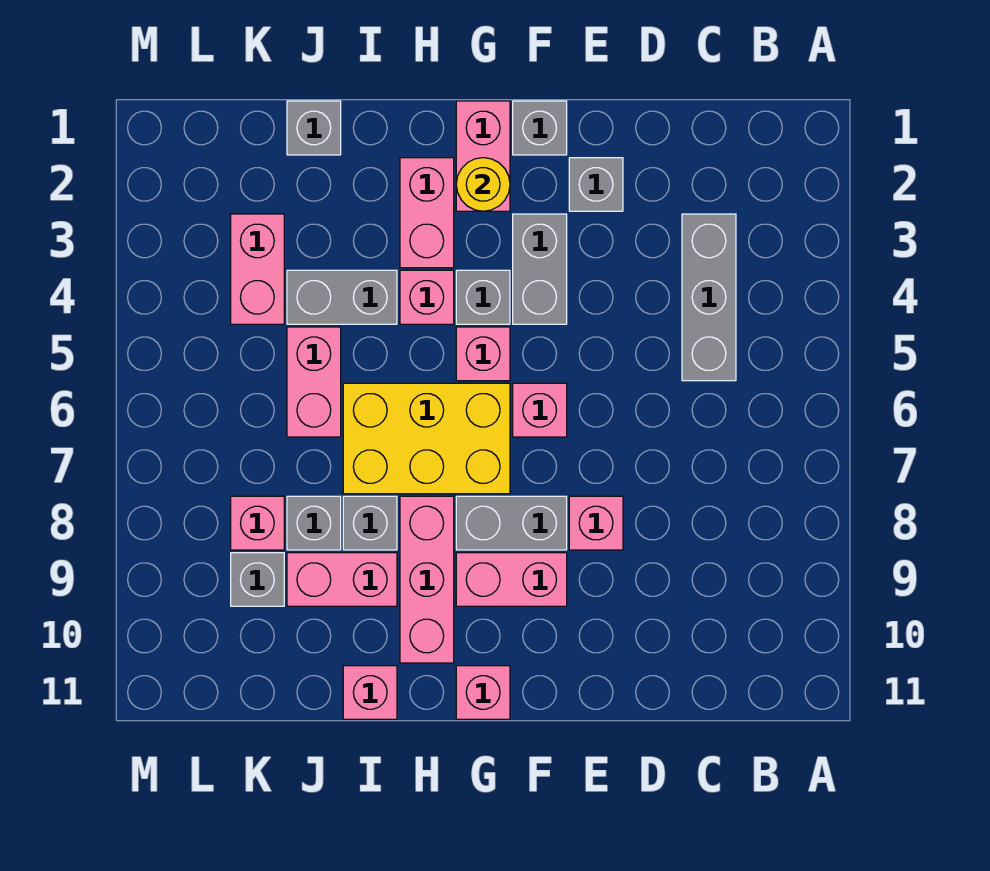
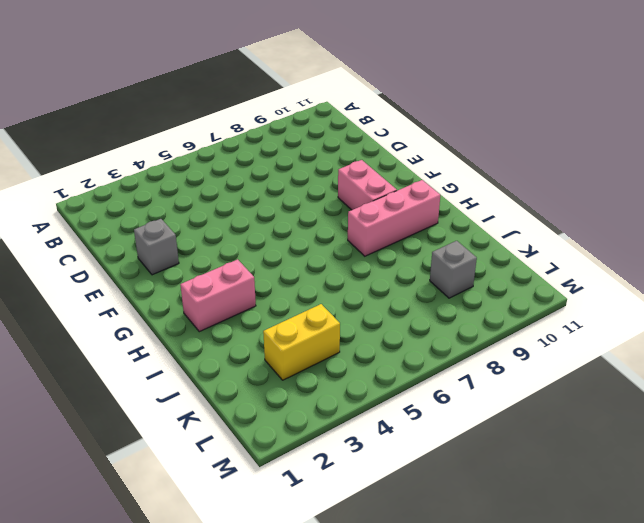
yellow 1x2 brick [263,304,340,380] -> pink 1x2 brick [231,214,284,324]
none -> grey 1x3 brick [682,214,736,381]
none -> pink 1x1 brick [569,496,623,550]
none -> grey 1x1 brick [513,101,567,155]

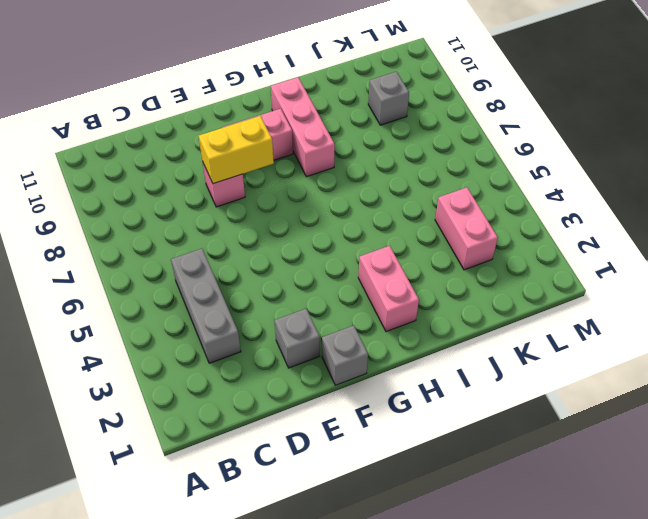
yellow 1x2 brick [199,116,274,184] -> none
none -> grey 1x2 brick [513,214,567,324]
none -> pink 1x1 brick [513,383,567,437]
none -> grey 1x2 brick [456,496,567,550]

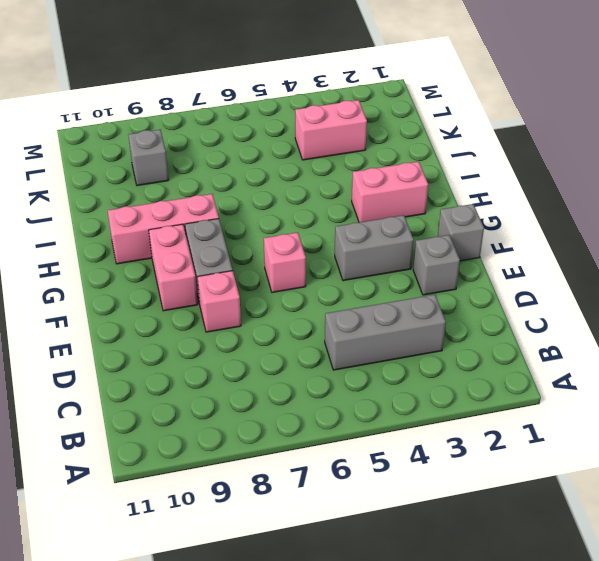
none -> pink 1x2 brick [456,101,510,211]
none -> grey 1x1 brick [456,270,510,324]
none -> pink 1x1 brick [456,327,510,381]

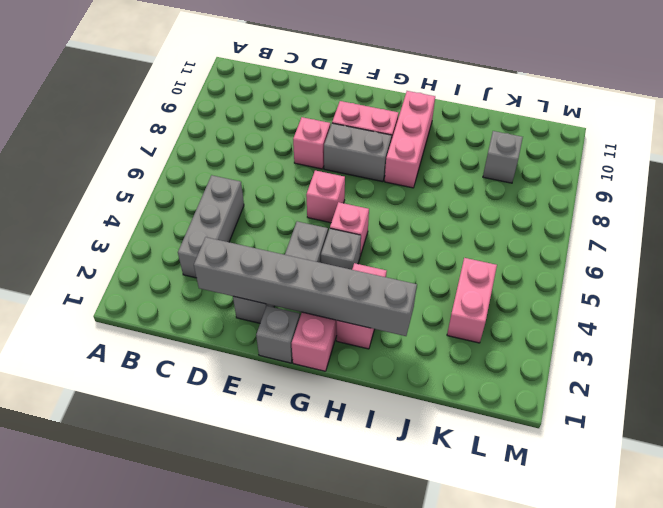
grey 1x6 brick [194,237,417,336] -> yellow 1x1 round brick [456,158,510,211]
none -> yellow 2x3 brick [343,383,510,494]
none -> pink 1x1 brick [456,666,510,719]
none -> pink 1x1 brick [400,270,454,324]

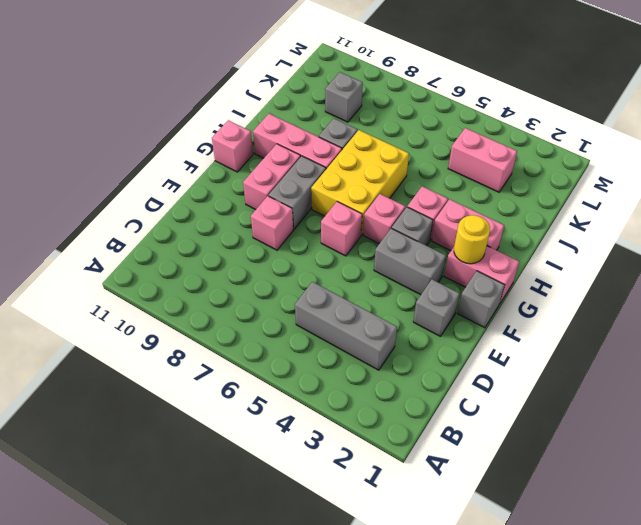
none -> grey 1x2 brick [287,270,397,324]
none -> pink 1x2 brick [287,553,397,606]
none -> pink 1x1 brick [343,666,397,719]

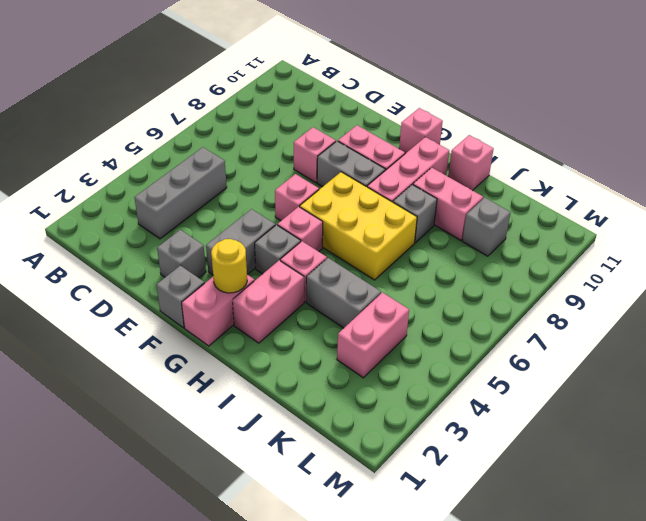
none -> grey 1x1 brick [287,101,341,155]
none -> pink 1x2 brick [287,327,341,437]
none -> grey 1x1 brick [287,496,341,550]

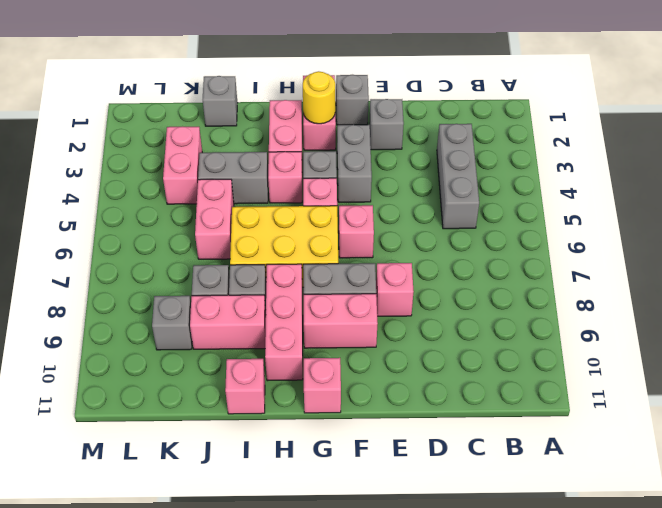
none -> pink 1x1 brick [231,496,284,550]

